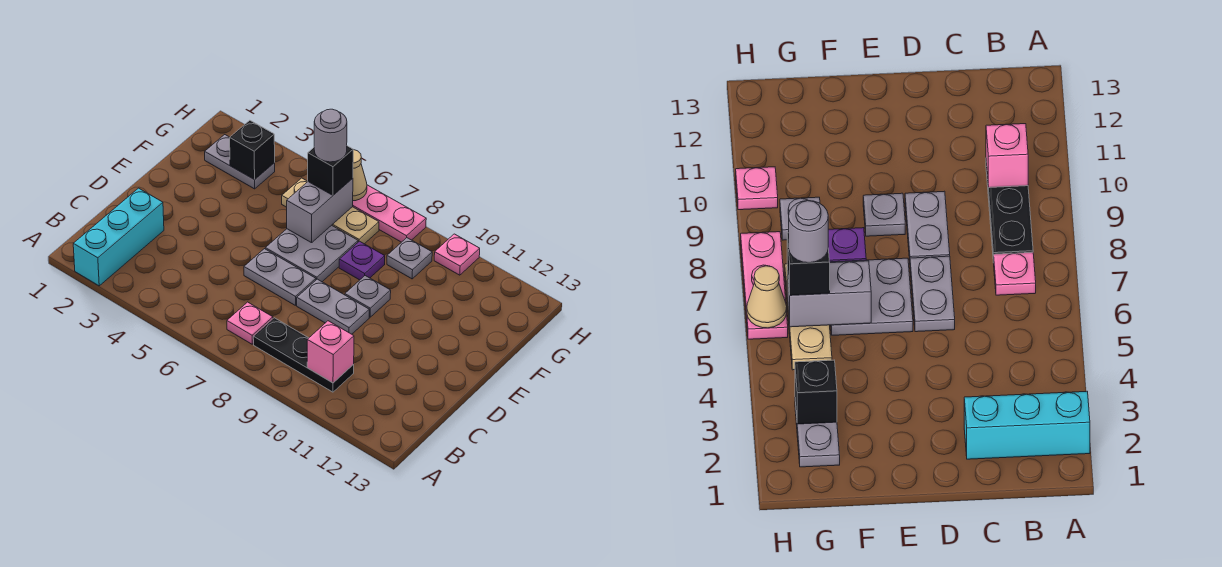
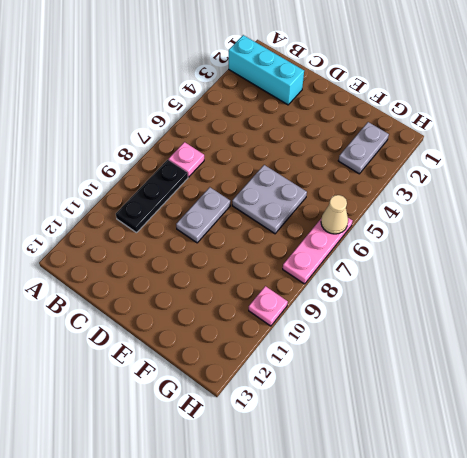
none -> grey 1x2 plate [244,249,316,306]
none -> grey 1x1 plate [345,276,391,317]
none -> purple 1x1 plate [339,241,385,280]

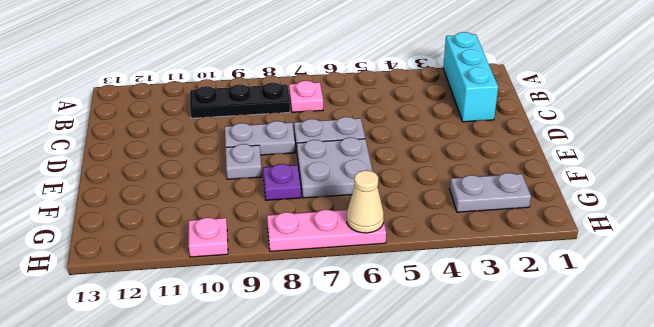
none -> tan 1x3 plate [282,178,379,244]
none -> grey 1x1 plate [387,238,432,279]
none -> pink 1x1 brick [307,321,354,383]

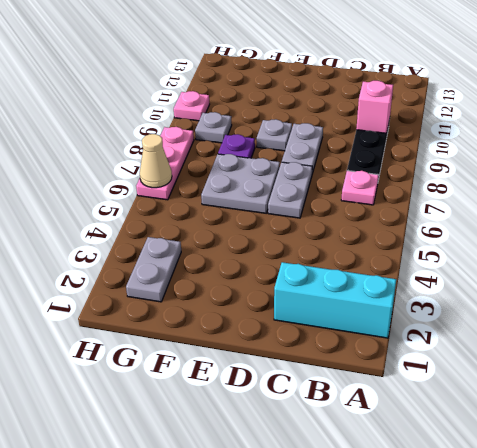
none -> tan 1x3 plate [282,178,379,244]
none -> grey 1x2 brick [287,178,353,243]
none -> black 1x1 brick [230,120,275,180]

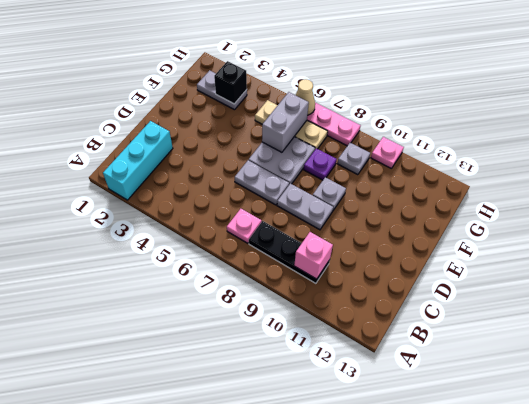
none -> black 1x1 brick [308,146,353,195]
none -> grey 1x1 round brick [314,109,347,162]

